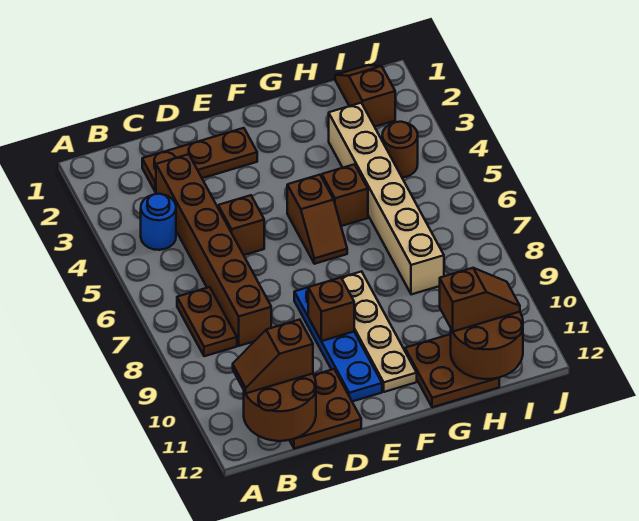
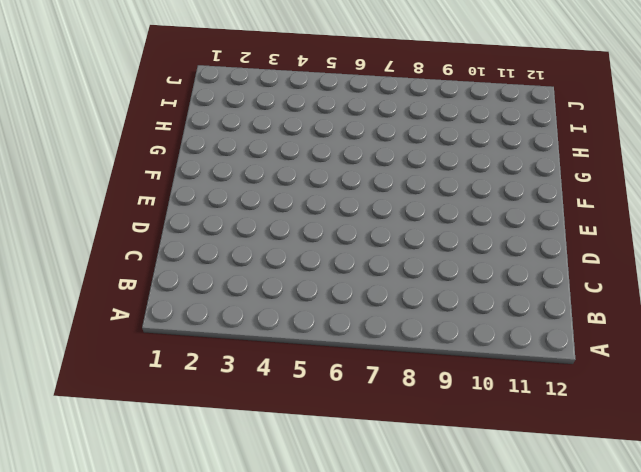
none -> blue 1x1 round brick [141,194,176,250]
none -> brown 1x2 plate [177,287,237,356]
none -> brown 1x3 plate [142,128,257,192]

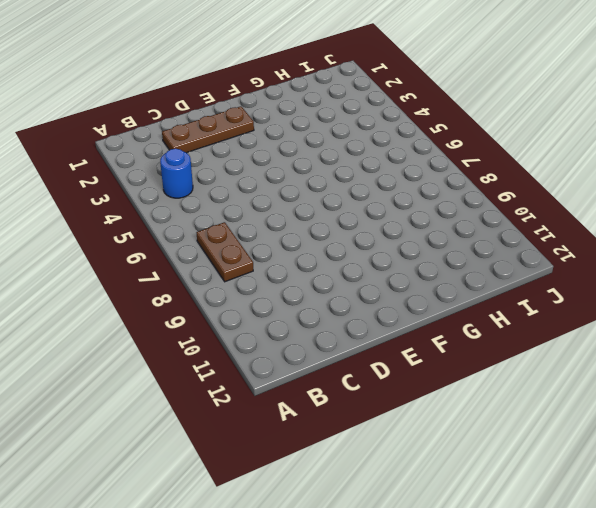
none -> brown 1x6 brick [156,154,271,346]
none -> brown 2x2 plate [290,369,361,449]
none -> brown 1x1 brick [218,195,264,255]

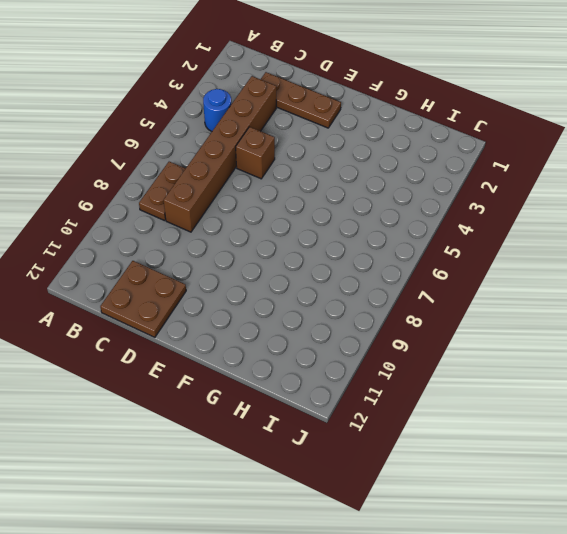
none -> blue 1x4 plate [294,288,382,401]
none -> brown 1x2 slope [287,175,347,264]
none -> tan 1x4 plate [341,271,417,392]

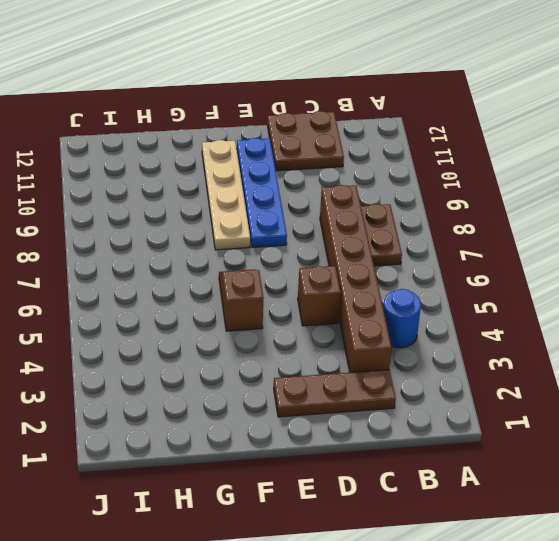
none -> brown 1x1 brick [321,164,368,226]
none -> brown 2x2 plate [405,334,499,407]
none -> tan 1x6 brick [329,103,444,295]

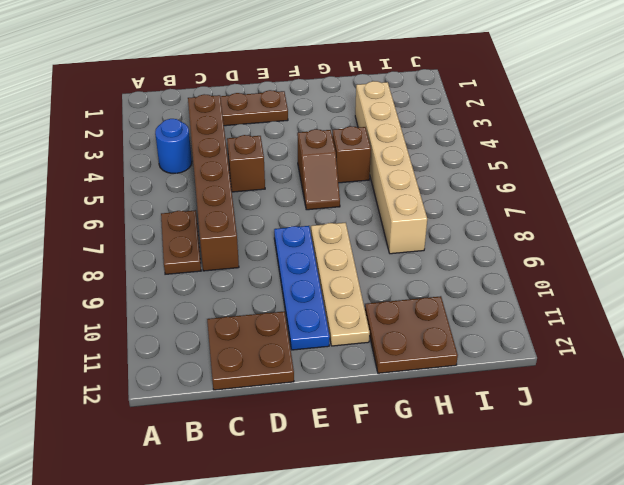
none -> brown 1x2 slope [335,65,395,127]
none -> brown 1x1 round brick [382,122,418,178]
none -> brown 2x2 round brick [244,374,316,441]

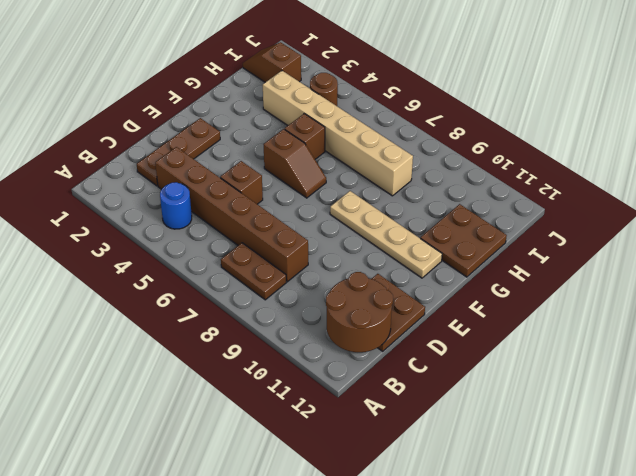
none -> blue 1x4 plate [294,288,382,401]
none -> brown 1x1 brick [308,278,354,341]
none -> brown 2x2 round brick [451,312,523,379]

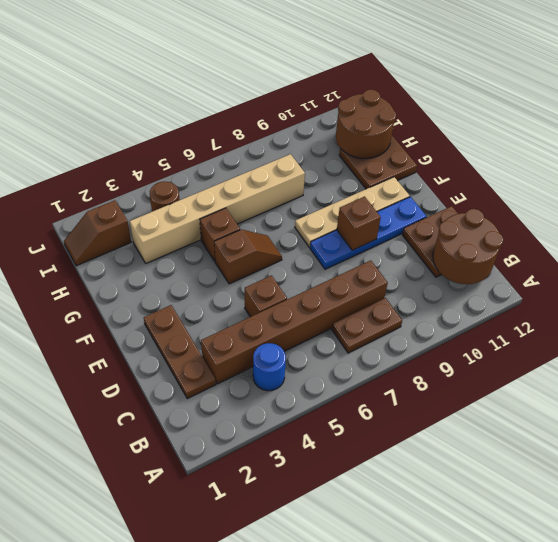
none -> brown 1x2 slope [233,320,313,393]
none -> brown 1x2 slope [440,268,520,332]

